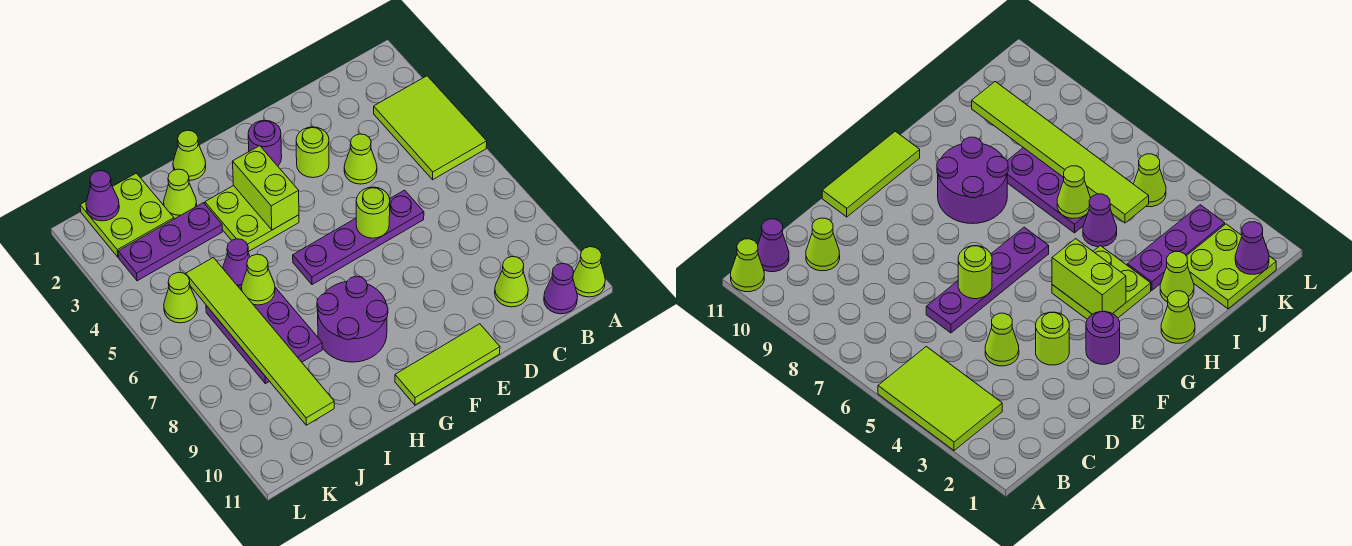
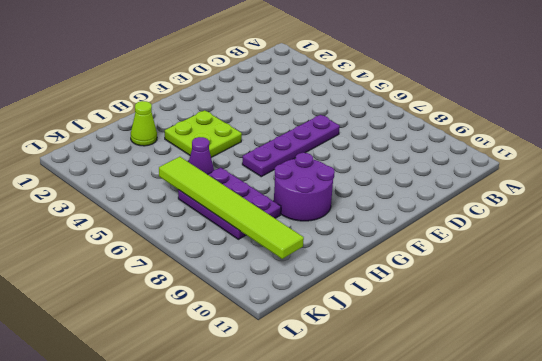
none -> lime 2x3 tile [374,76,487,180]
none -> lime 1x1 cone [573,247,605,297]
none -> purple 1x1 cone [544,263,578,314]

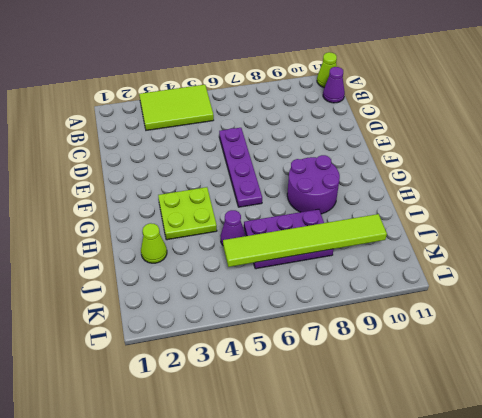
none -> lime 1x1 cone [495,257,528,307]
none -> lime 1x1 cone [344,134,377,184]
none -> lime 1x1 round brick [296,127,329,178]

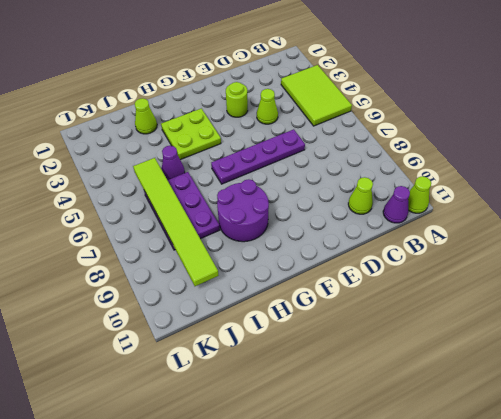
none -> lime 1x3 tile [395,324,500,405]
none -> purple 1x1 round brick [248,120,282,166]
none -> lime 1x1 cone [173,130,206,180]

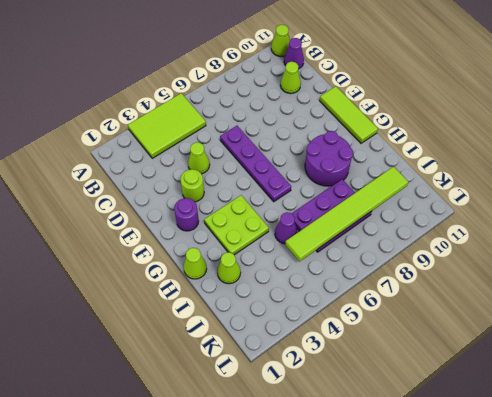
none -> purple 1x3 plate [118,203,222,281]
none -> lime 2x2 plate [80,173,174,257]
none -> lime 1x1 cone [164,272,197,323]

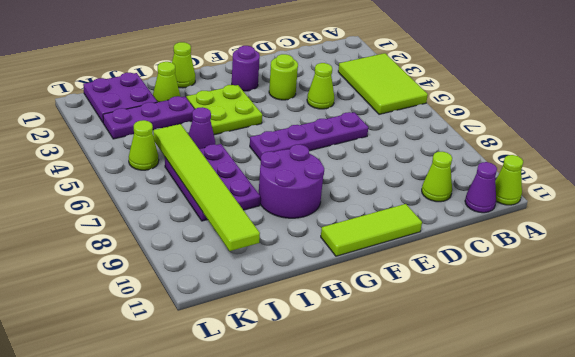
purple 2x2 plate [83,73,157,122] -> lime 2x2 plate [80,173,174,257]
none -> lime 1x1 round brick [356,187,390,238]
none -> lime 1x2 brick [233,146,299,230]
none -> lime 1x1 cone [241,254,275,305]

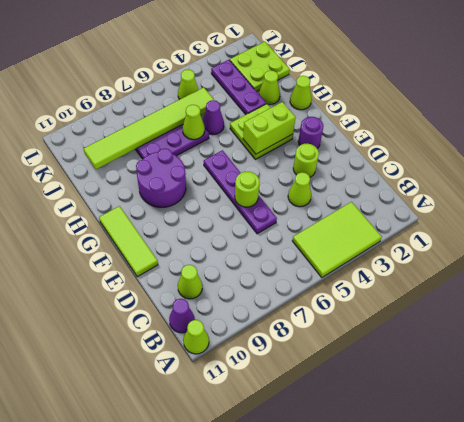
none -> purple 1x1 cone [86,171,119,221]

